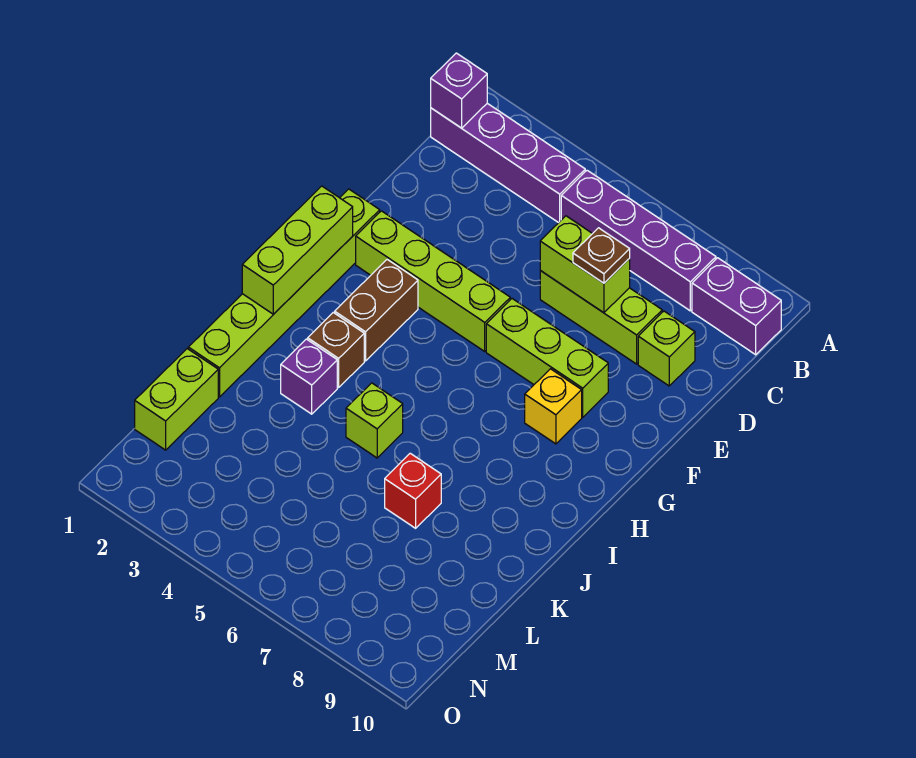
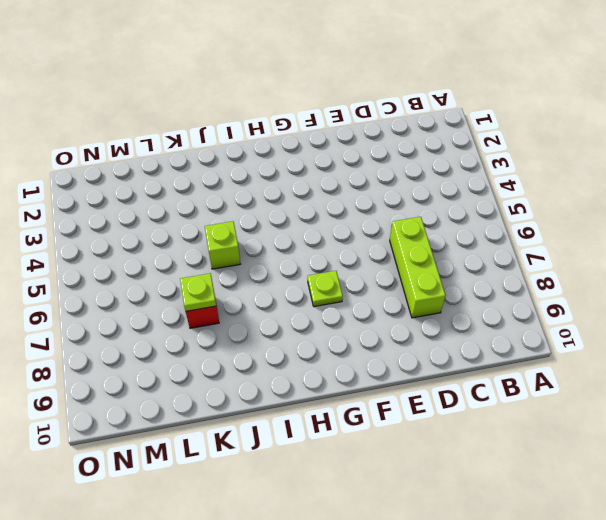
lime 1x1 plate [308,271,343,307] -> none
lime 1x1 plate [180,273,216,311] -> none
none -> purple 1x4 brick [431,103,585,223]
none -> purple 1x4 brick [561,170,716,311]
none -> purple 1x2 brick [692,258,781,355]

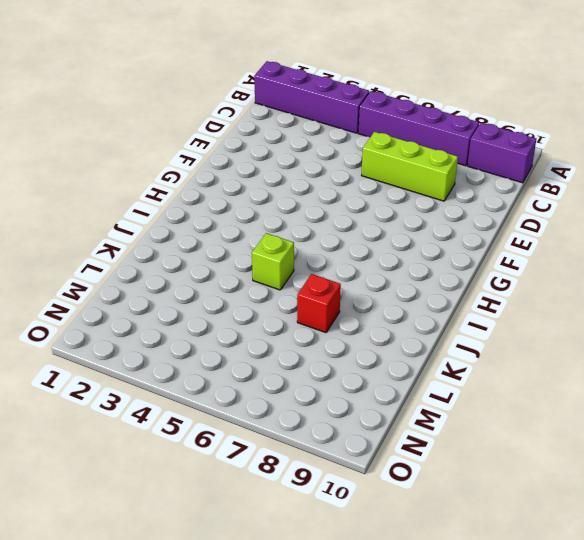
none -> lime 1x1 brick [638,311,695,386]
none -> lime 1x6 brick [188,189,380,397]
none -> lime 1x4 brick [356,211,510,351]

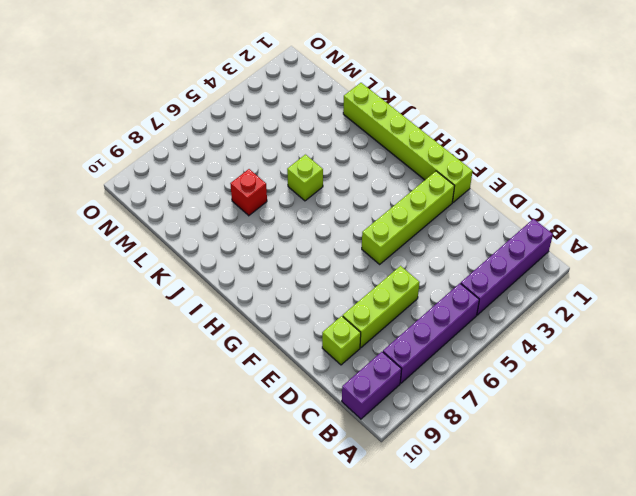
none -> lime 1x3 brick [486,299,608,417]
none -> brown 1x2 brick [335,260,418,361]
none -> yellow 1x1 brick [525,369,582,444]

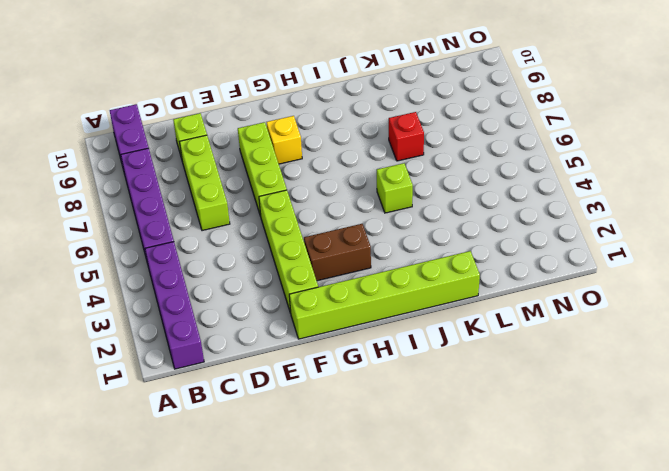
none -> brown 1x1 brick [308,313,364,387]
none -> purple 1x1 brick [281,339,337,414]
none -> lime 1x2 brick [135,349,218,450]

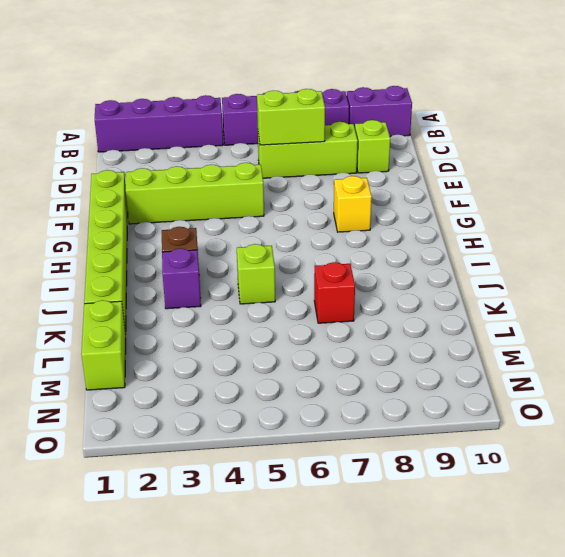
none -> lime 1x3 brick [486,299,608,417]
none -> brown 1x2 brick [335,260,418,361]
none -> purple 1x1 brick [431,53,487,128]

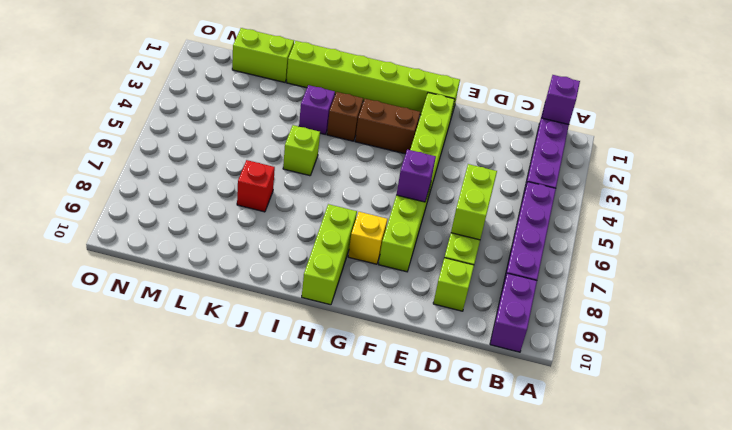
purple 1x1 brick [397,149,436,202] -> none
lime 1x3 brick [302,204,357,305] -> lime 1x3 brick turned to [242,186,353,314]
none -> brown 1x1 plate [573,228,630,283]

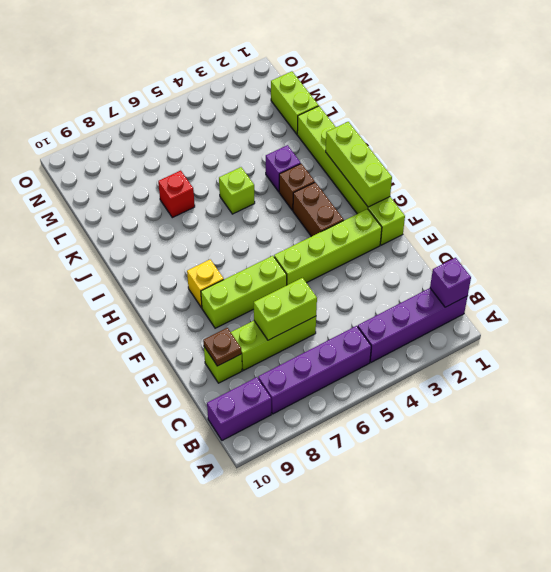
brown 1x1 plate [203,328,242,366] -> brown 1x1 plate moved to [573,228,630,283]

